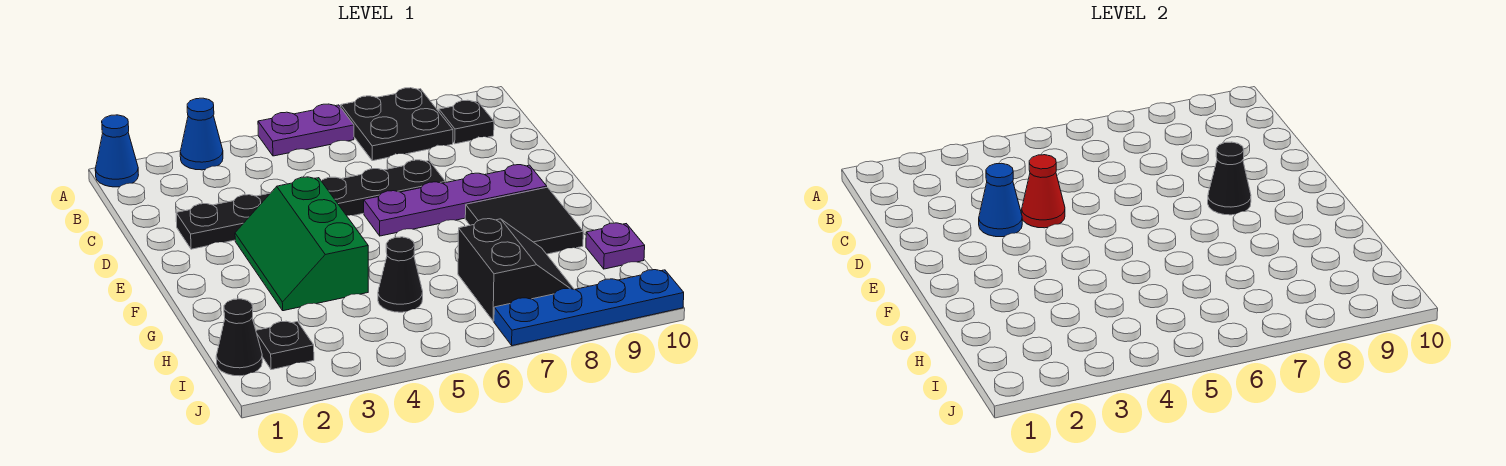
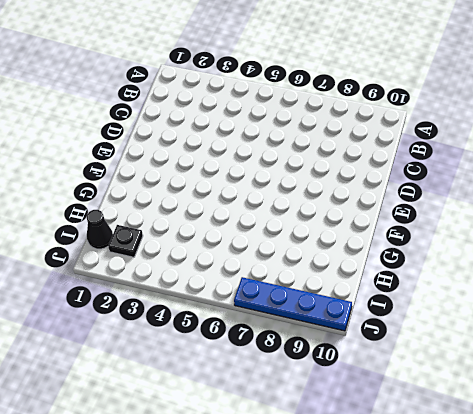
none -> blue 1x1 cone [95,115,138,187]
none -> blue 1x1 cone [180,98,223,170]
none -> purple 1x2 plate [258,104,354,156]

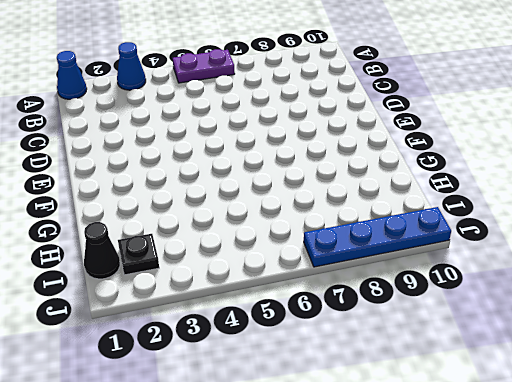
none -> black 2x2 plate [341,88,453,161]
none -> black 1x1 plate [439,100,494,144]
none -> black 1x6 plate [176,160,445,249]

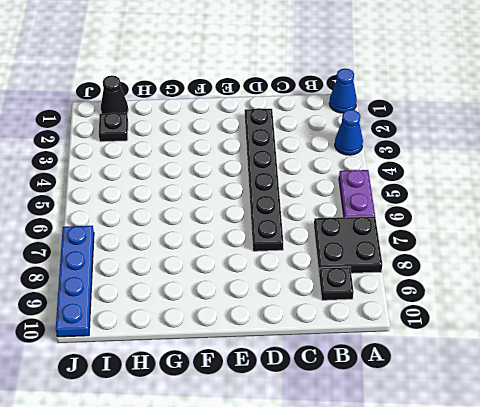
none -> green 2x3 slope [235,177,368,311]
none -> purple 1x4 plate [364,165,547,236]
none -> black 2x2 tile [465,187,583,254]

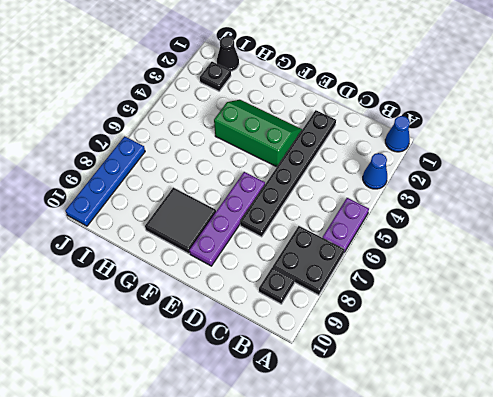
none -> black 1x1 cone [378,237,423,312]
none -> black 2x2 slope [458,219,574,321]
none -> purple 1x1 plate [586,223,645,269]

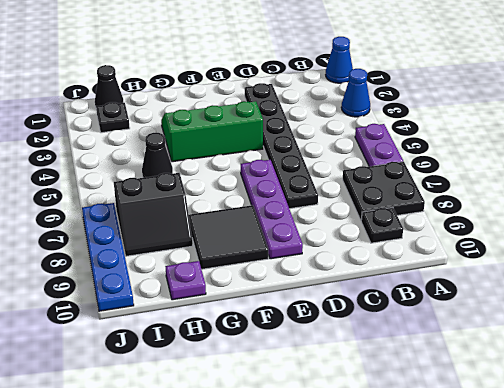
none -> blue 1x1 cone [979,163,1022,237]
none -> red 1x1 cone [1022,155,1065,228]
none -> black 1x1 cone [1208,142,1251,215]

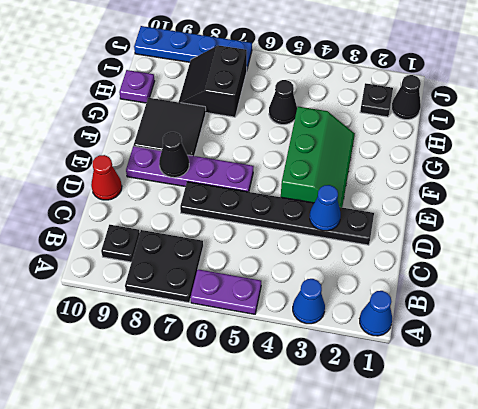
red 1x1 cone [91,155,122,200] -> red 1x1 cone moved to [1022,155,1065,228]

